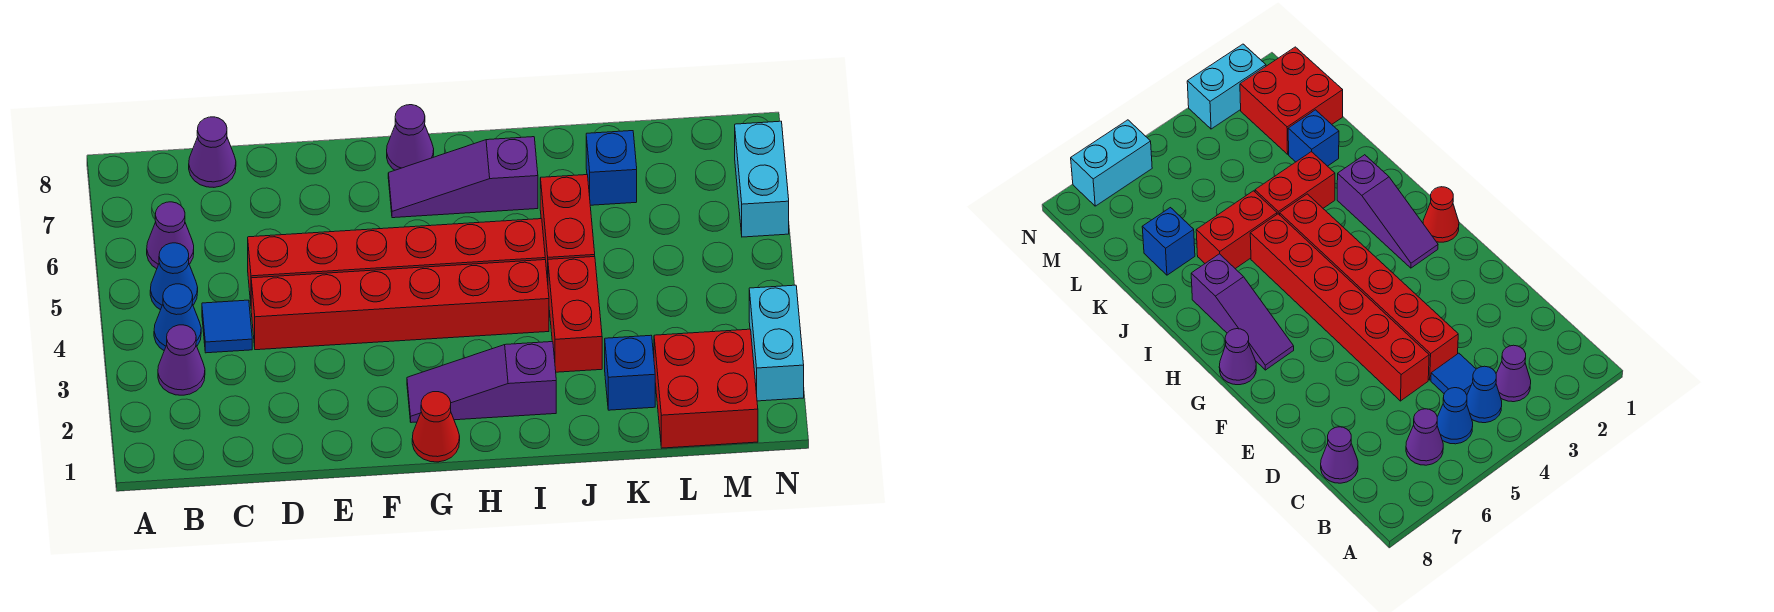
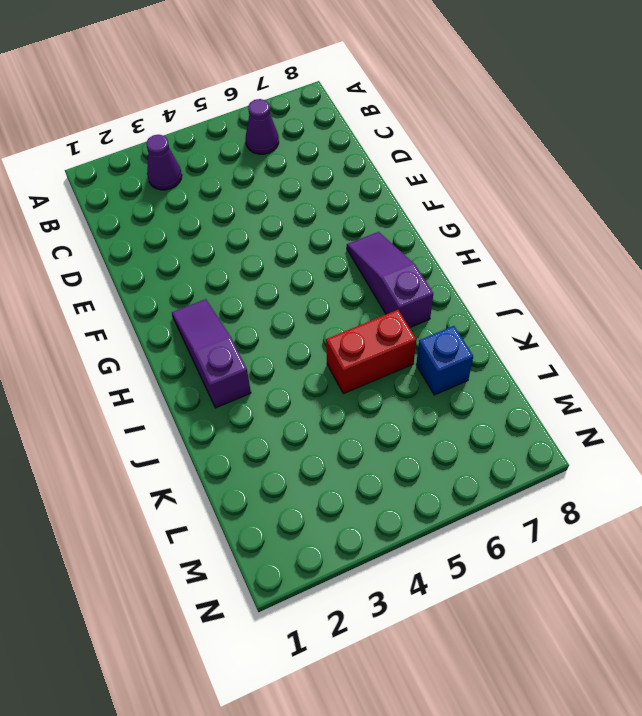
none -> blue 1x1 cone [154,284,201,350]
none -> blue 1x1 cone [150,243,198,310]
none -> blue 1x1 tile [202,300,252,353]

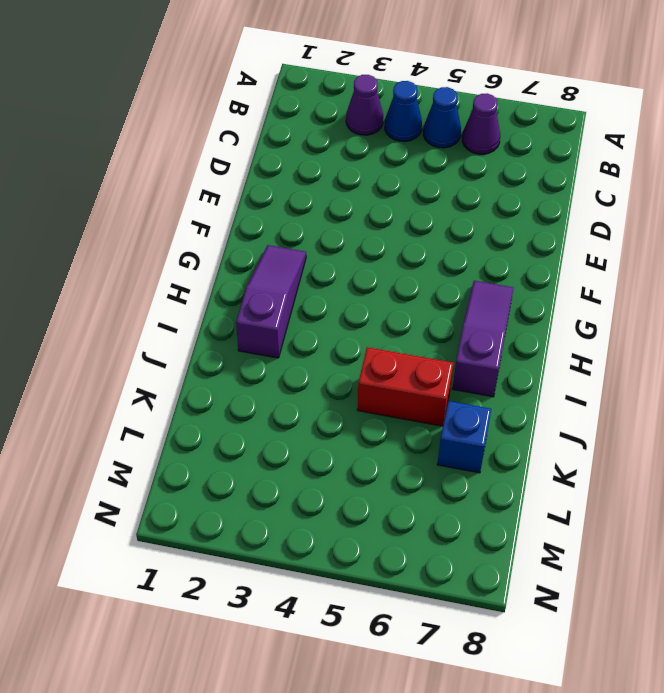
none -> blue 1x1 tile [202,300,252,353]
none -> purple 1x1 cone [189,117,236,187]
none -> red 1x6 brick [251,260,549,350]

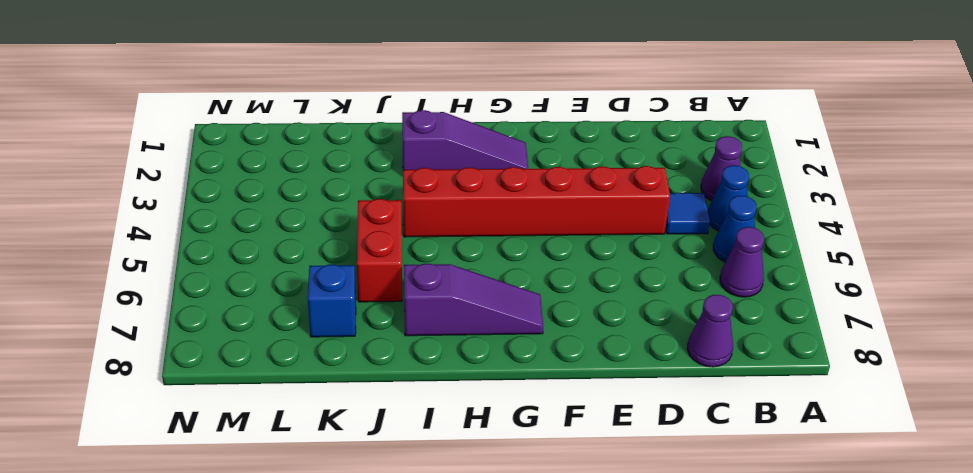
none -> red 1x6 brick [248,219,545,302]
none -> red 1x1 cone [412,392,460,462]
none -> purple 1x1 cone [387,105,434,170]

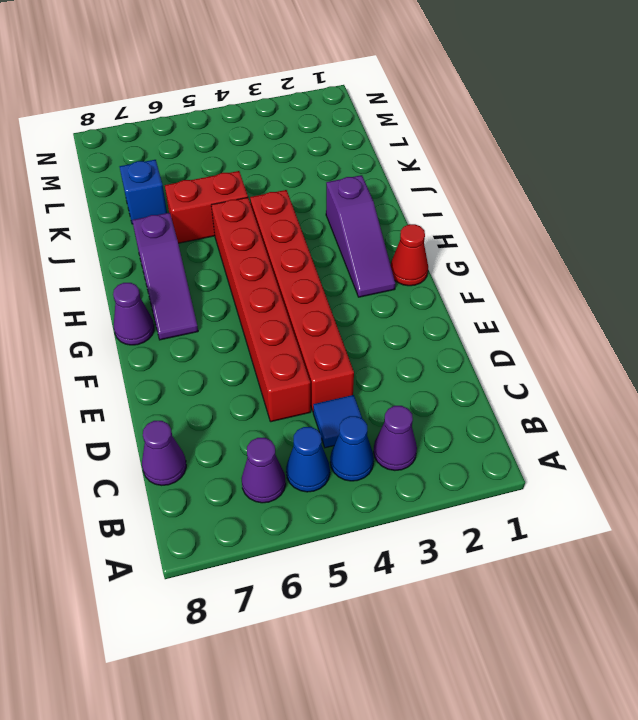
none -> red 1x2 brick [548,257,602,372]
none -> blue 1x1 brick [605,335,655,410]
none -> red 2x2 brick [654,329,758,448]

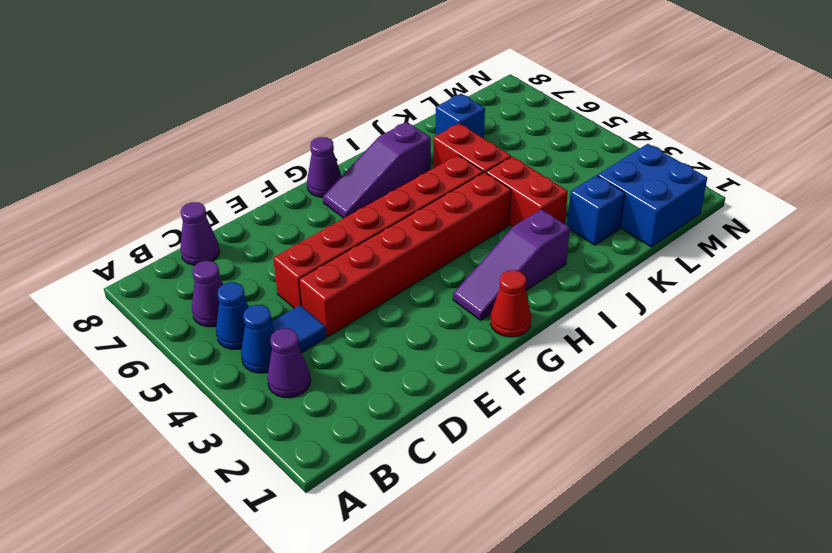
blue 2x2 brick [597,144,707,247] -> red 2x2 brick [654,329,758,448]
none -> cyan 1x2 brick [749,285,804,401]
none -> cyan 1x2 brick [735,121,789,237]

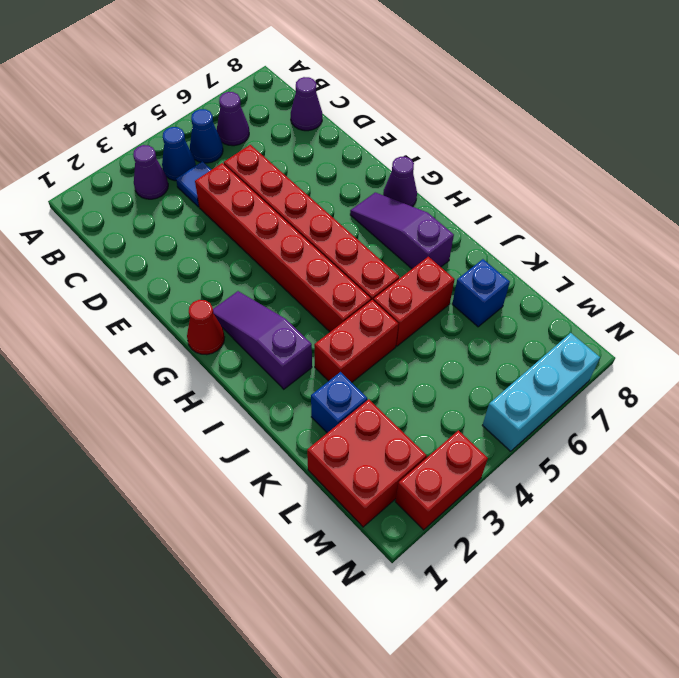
red 1x2 brick [395,430,488,530] -> cyan 1x2 brick [749,285,804,401]
cyan 1x3 brick [482,333,600,451] -> cyan 1x2 brick [735,121,789,237]

